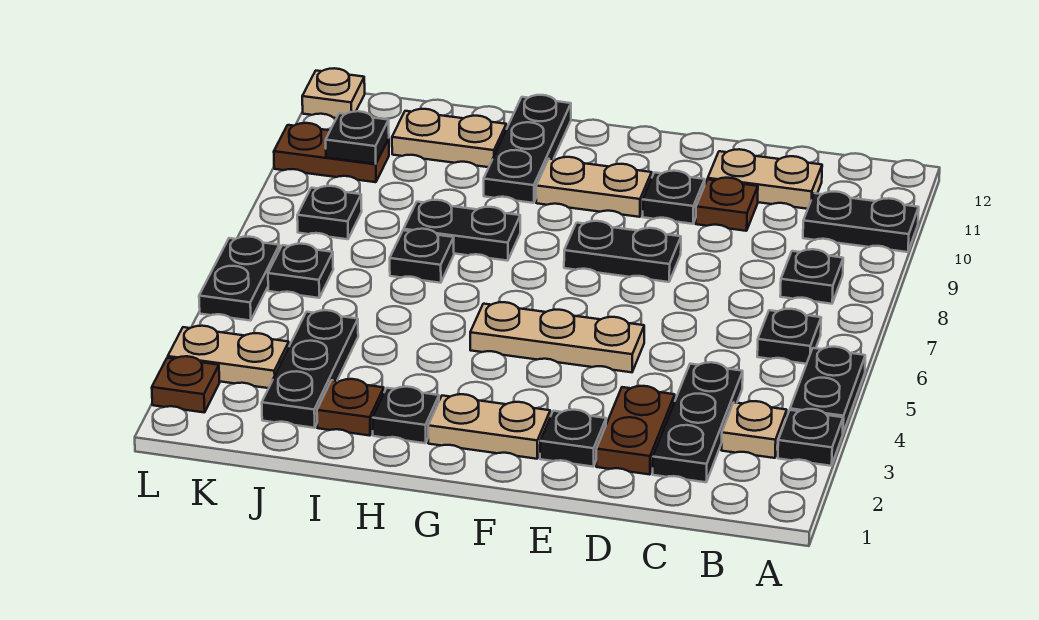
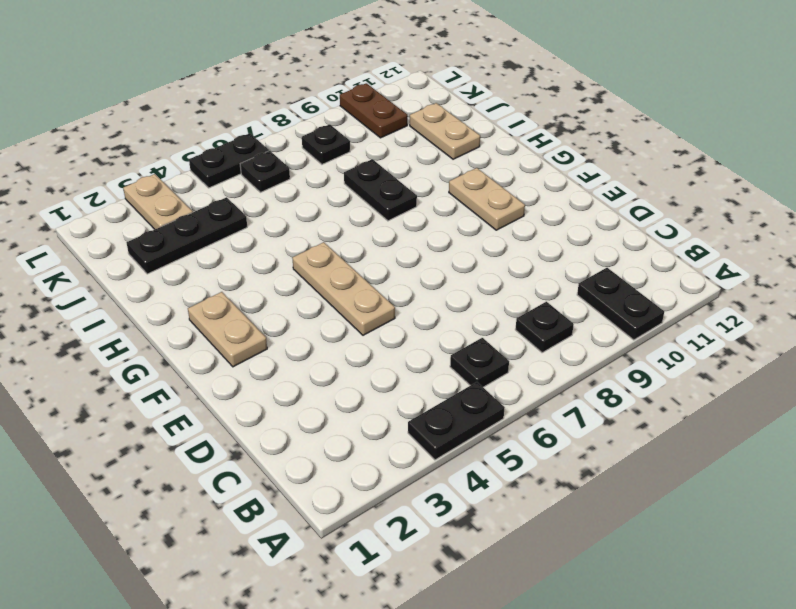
none -> black 1x1 plate [778,409,843,466]
none -> tan 1x1 plate [722,401,787,458]
none -> black 1x3 plate [653,362,743,482]
none -> tan 1x2 plate [708,149,822,209]

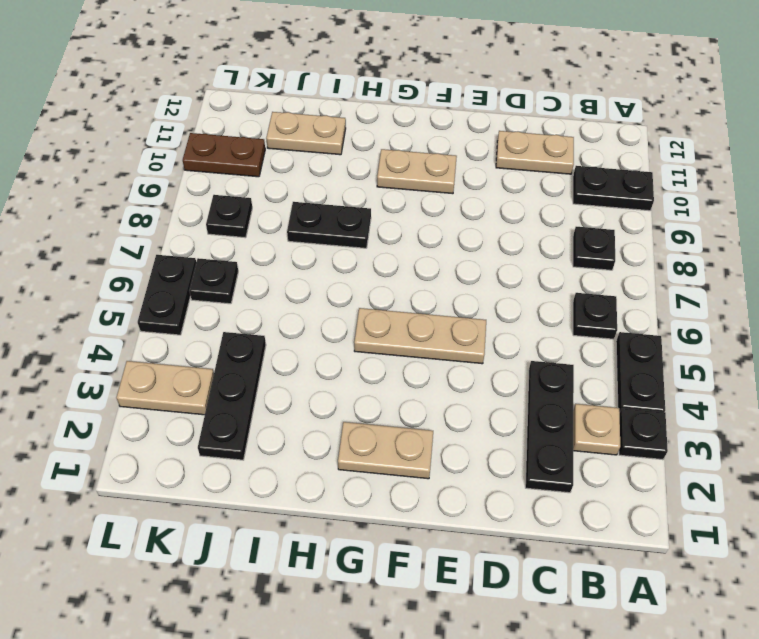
none -> brown 1x2 plate [596,386,675,475]
none -> brown 1x1 plate [696,178,758,231]
none -> black 1x1 plate [540,410,606,467]
none -> black 1x2 plate [564,221,681,282]

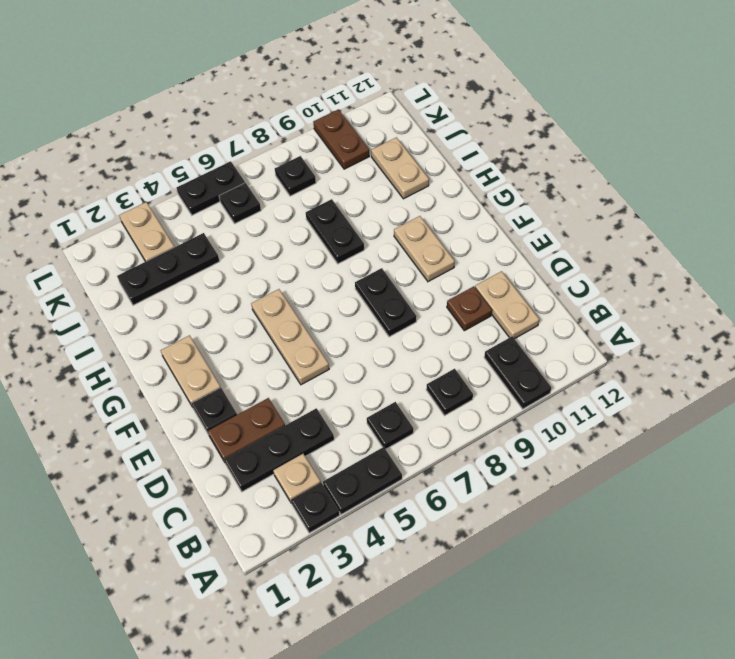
none -> black 1x1 plate [642,171,705,224]
none -> black 1x1 plate [373,387,439,443]
none -> black 1x3 plate [484,95,571,203]
none -> brown 1x1 plate [317,379,384,436]

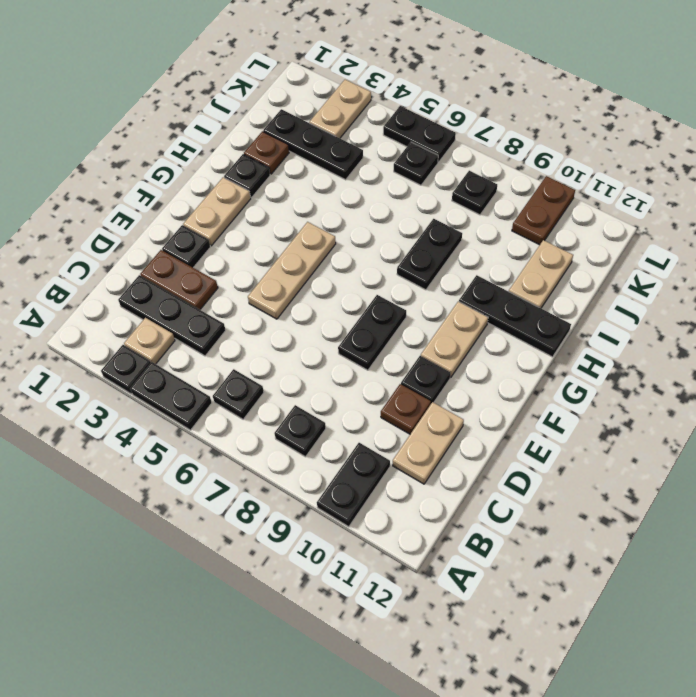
none -> black 1x1 plate [390,229,454,283]
none -> brown 1x1 plate [152,356,219,413]
none -> tan 1x1 plate [302,68,365,118]
none -> black 1x1 plate [326,111,389,164]

